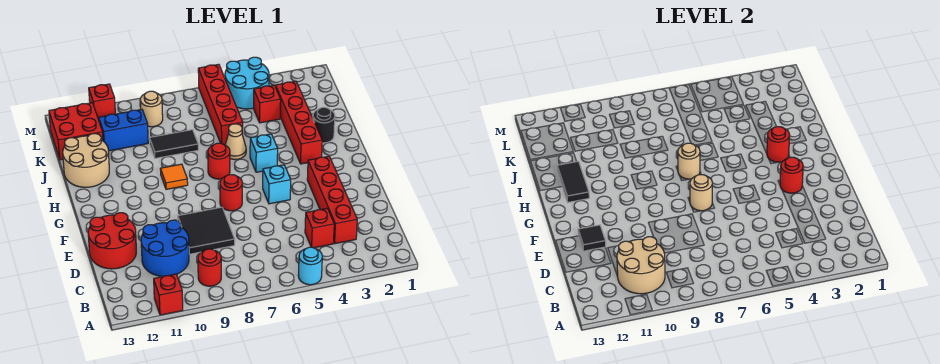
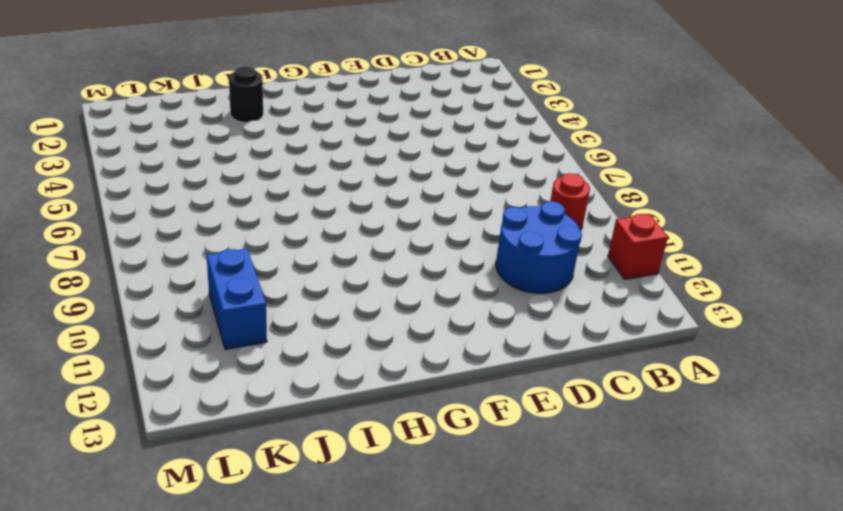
none -> cyan 1x1 round brick [298,247,322,285]
none -> red 1x4 brick [307,156,357,244]
none -> red 1x1 brick [305,208,334,248]
none -> black 2x2 tile [178,207,235,254]

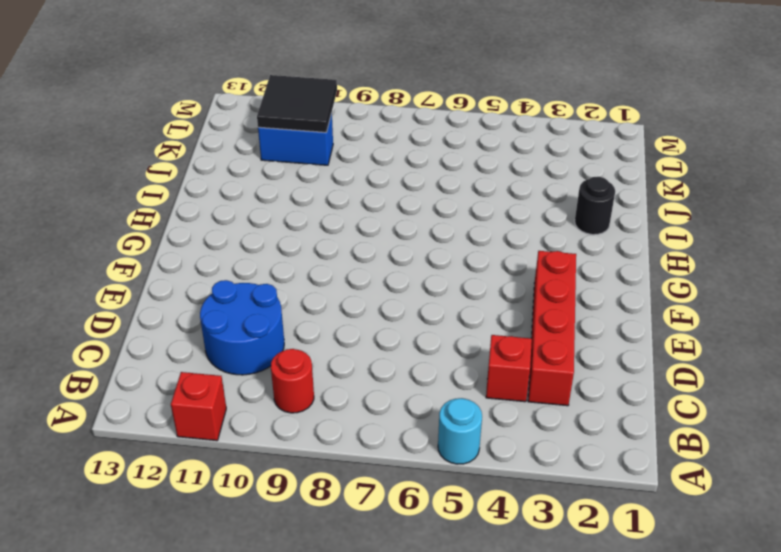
black 2x2 tile [257,75,337,133] -> black 2x2 tile moved to [178,207,235,254]
none -> red 2x2 round brick [88,213,136,269]
none -> cyan 1x1 brick [263,165,291,204]
none -> red 1x1 round brick [220,175,242,211]
none -> red 1x4 brick [276,81,322,164]

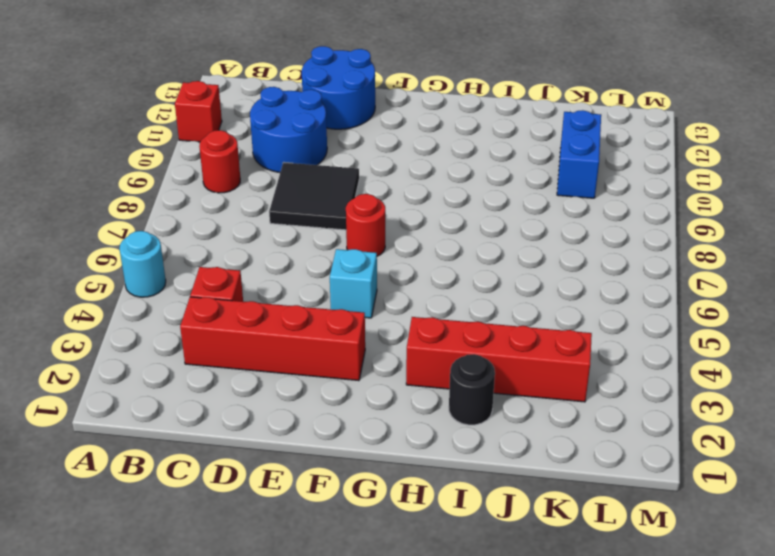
blue 2x2 round brick [302,46,375,129] -> red 2x2 round brick [88,213,136,269]
none -> cyan 1x1 brick [250,134,278,172]
none -> red 1x1 round brick [208,143,230,179]
none -> orange 1x1 tile [160,164,188,189]
none -> tan 1x1 cone [225,124,246,160]

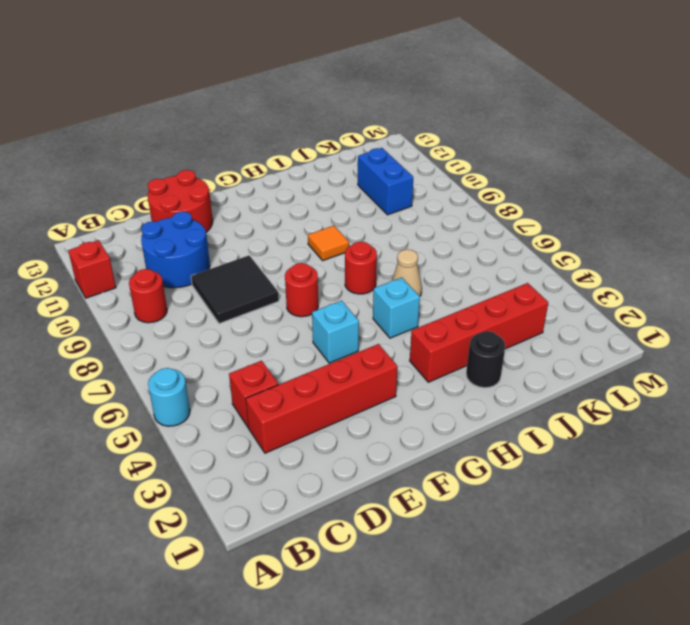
none -> tan 2x2 round brick [63,134,109,187]
none -> red 1x4 brick [198,64,243,145]
none -> black 1x2 tile [149,130,198,158]
none -> red 1x1 brick [254,85,281,123]

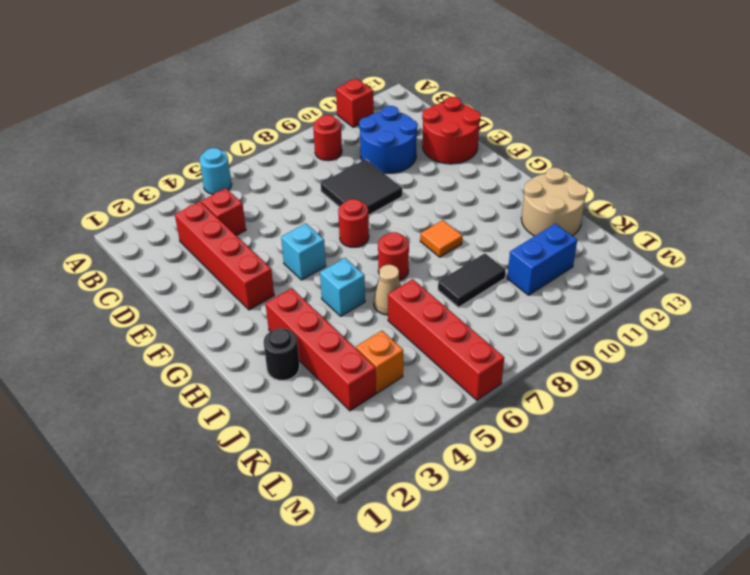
orange 1x1 brick [356,331,403,393] -> red 1x1 brick [254,85,281,123]
none -> red 2x2 brick [49,103,103,160]
none -> cyan 2x2 round brick [225,57,269,109]
none -> tan 1x1 round brick [140,91,163,127]
none -> red 1x1 brick [89,84,115,120]

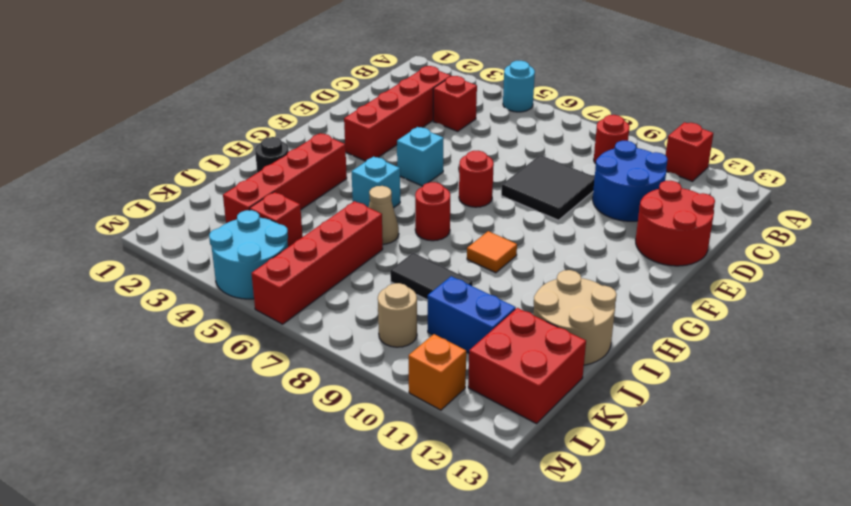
orange 1x1 brick [409,334,466,410] -> red 1x1 brick [89,84,115,120]
none -> tan 2x2 round brick [617,237,665,294]
none -> black 1x1 tile [578,225,606,251]
none -> red 1x1 round brick [780,157,803,193]
none -> tan 1x1 round brick [690,175,712,211]

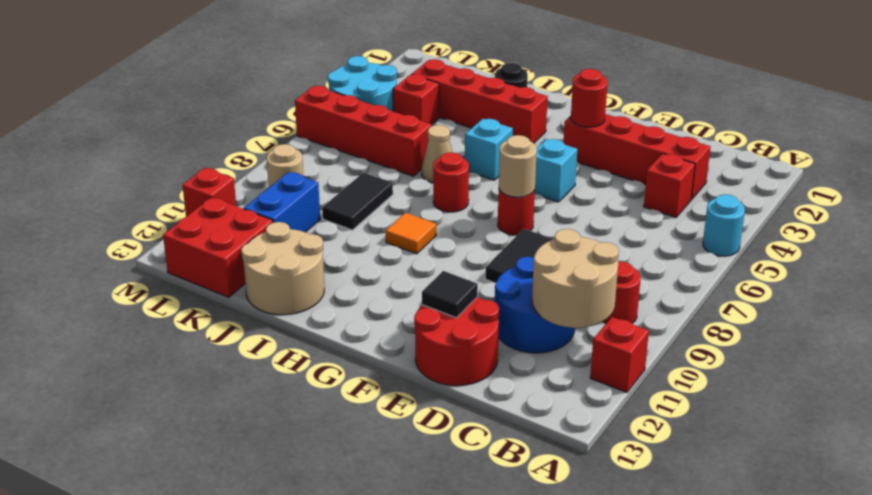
none -> red 1x1 round brick [767,127,790,162]
none -> tan 1x1 round brick [678,143,700,179]
none -> black 1x2 tile [557,161,589,202]

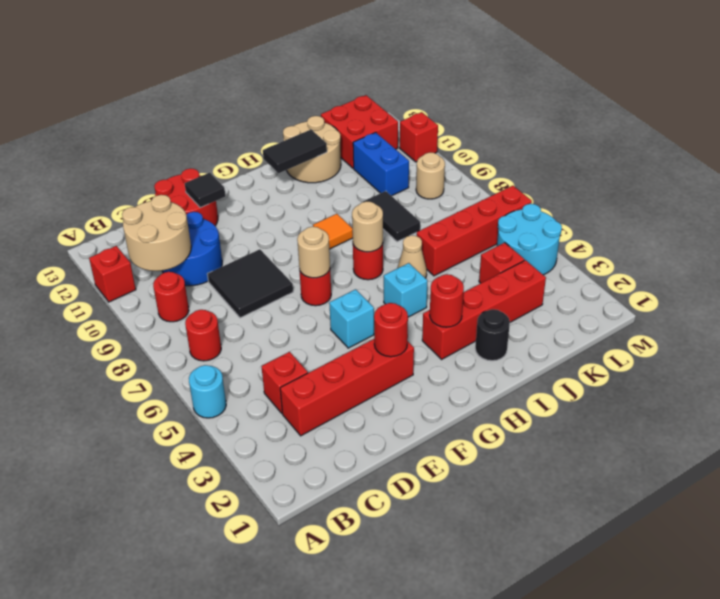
red 1x1 round brick [185,310,221,361] -> none

